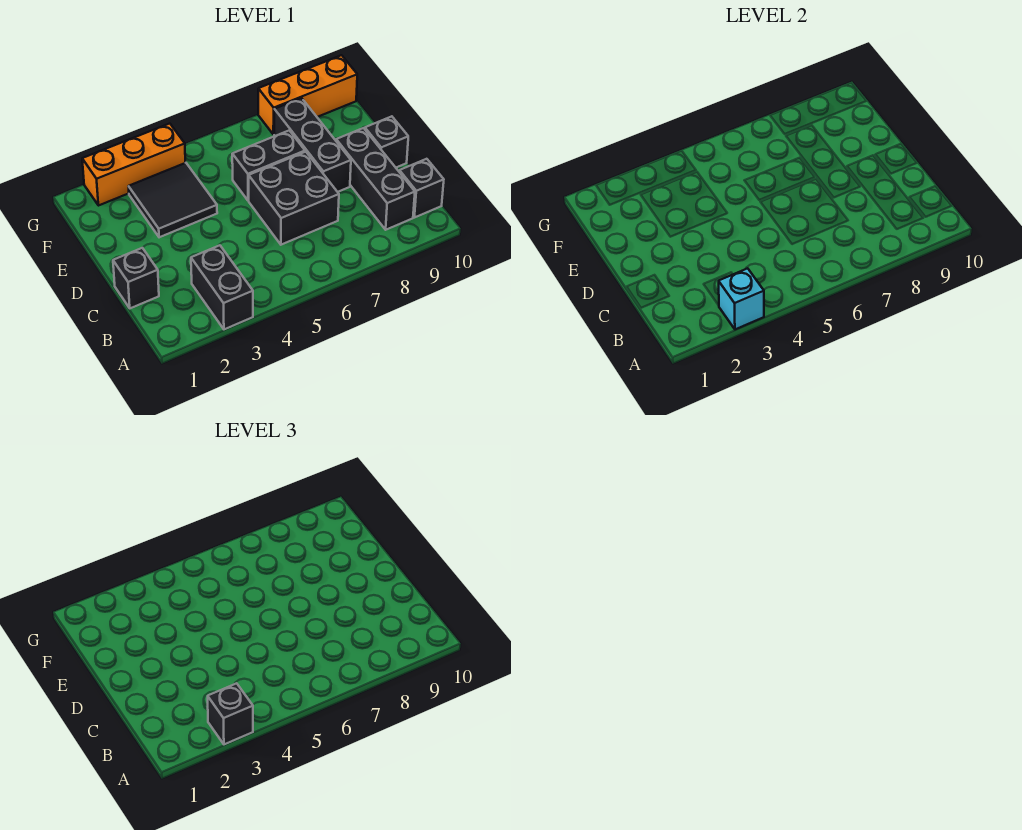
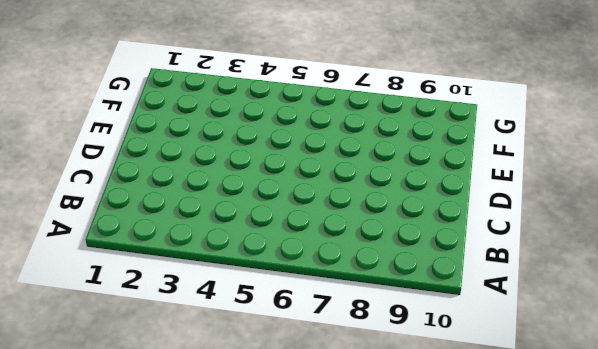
none -> black 1x2 brick [191,245,253,329]
none -> black 1x3 brick [336,128,415,230]
none -> black 1x1 brick [399,159,444,218]

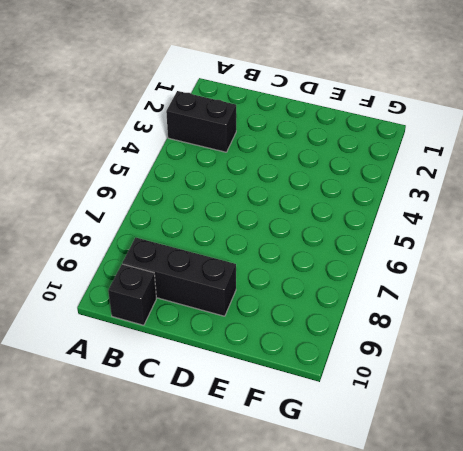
none -> black 1x1 brick [113,248,159,308]
none -> black 2x2 brick [249,152,339,245]
none -> black 1x3 brick [274,98,351,192]

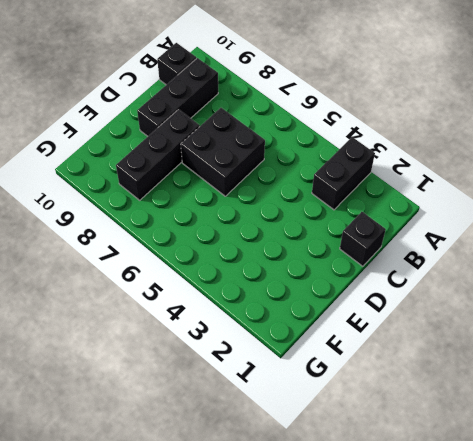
none -> black 1x1 brick [365,116,408,167]
none -> black 2x2 tile [129,163,217,237]
none -> black 1x2 brick [232,131,305,201]

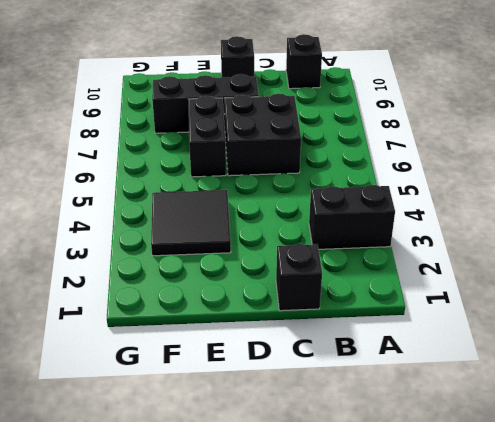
none -> black 1x3 brick [336,128,415,230]
none -> orange 1x3 brick [82,124,185,206]
none -> orange 1x3 brick [258,55,357,135]

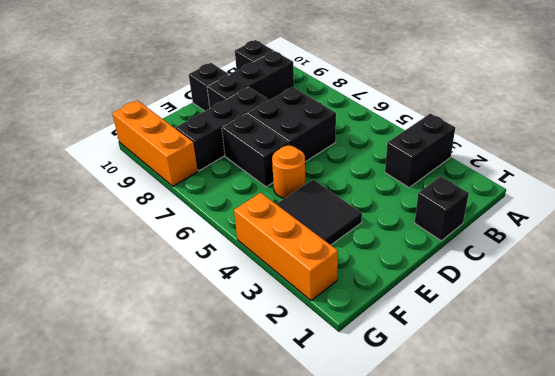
orange 1x1 round brick [272,146,305,198] -> none
none -> cyan 1x1 brick [719,268,764,329]
none -> black 1x1 brick [208,683,253,744]

